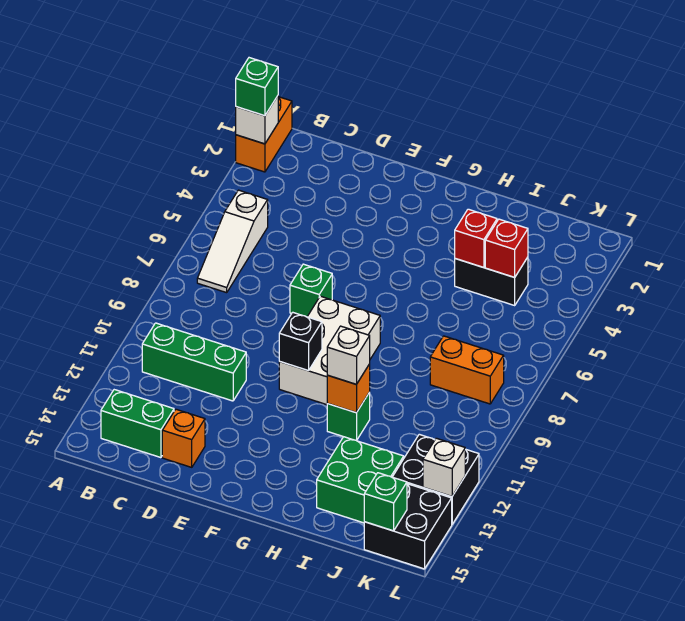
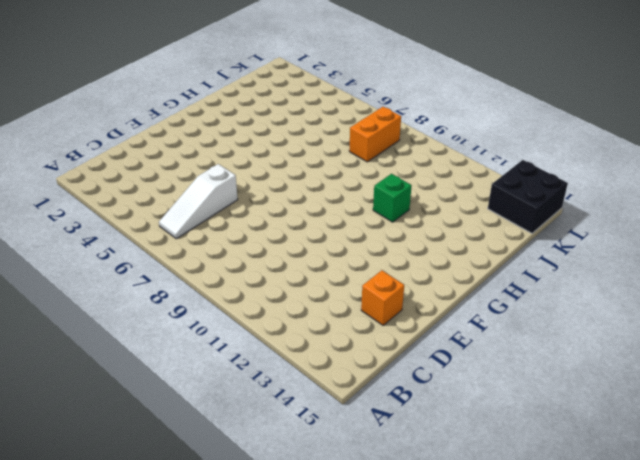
white 1x3 slope [159,164,238,239] -> white 1x3 slope turned to [197,190,268,293]
none -> orange 1x2 brick [236,97,292,172]
none -> green 1x3 brick [142,323,246,401]
none -> green 1x2 brick [101,390,174,458]

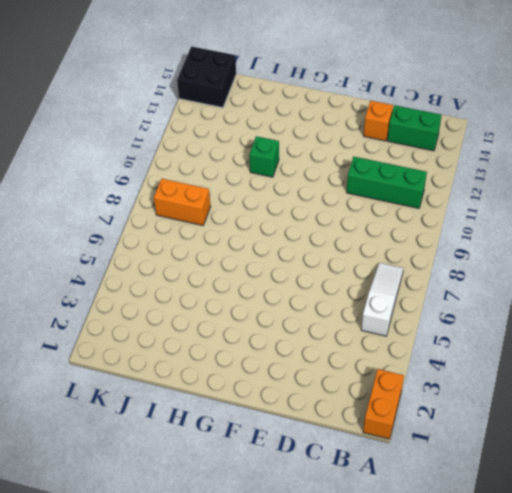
none -> green 1x1 brick [290,264,332,317]
none -> white 2x3 brick [279,296,380,405]
none -> black 1x2 brick [455,257,528,305]

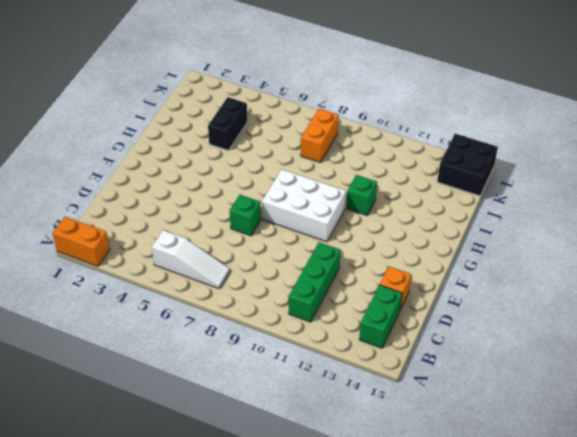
none -> green 2x2 brick [317,437,404,523]
none -> black 2x2 brick [393,434,479,524]
none -> white 1x1 brick [236,96,278,144]

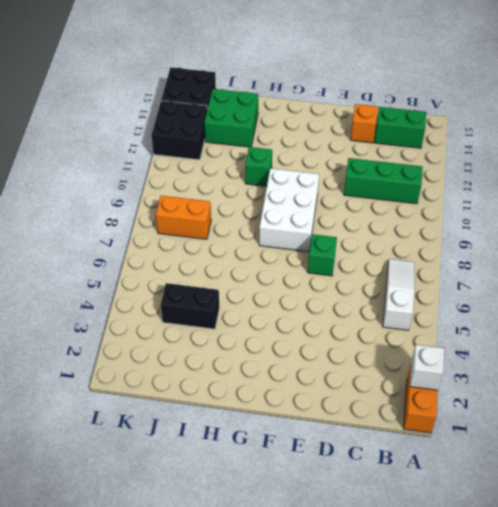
none -> black 1x1 brick [279,312,322,371]
none -> orange 1x1 brick [327,364,370,413]
none -> red 1x1 brick [455,209,497,268]

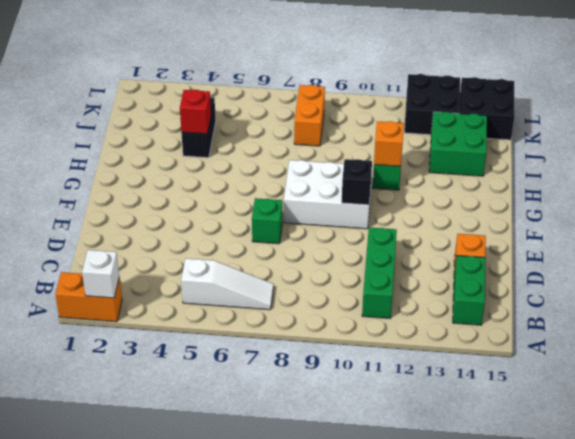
none -> red 1x1 brick [485,219,528,277]
none -> green 1x1 brick [364,473,407,531]
none -> white 1x1 brick [423,438,465,496]

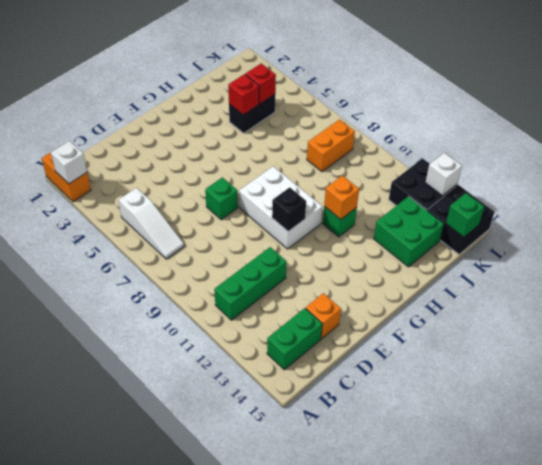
none -> green 1x1 brick [236,58,278,116]
none -> white 1x1 brick [327,326,370,384]

